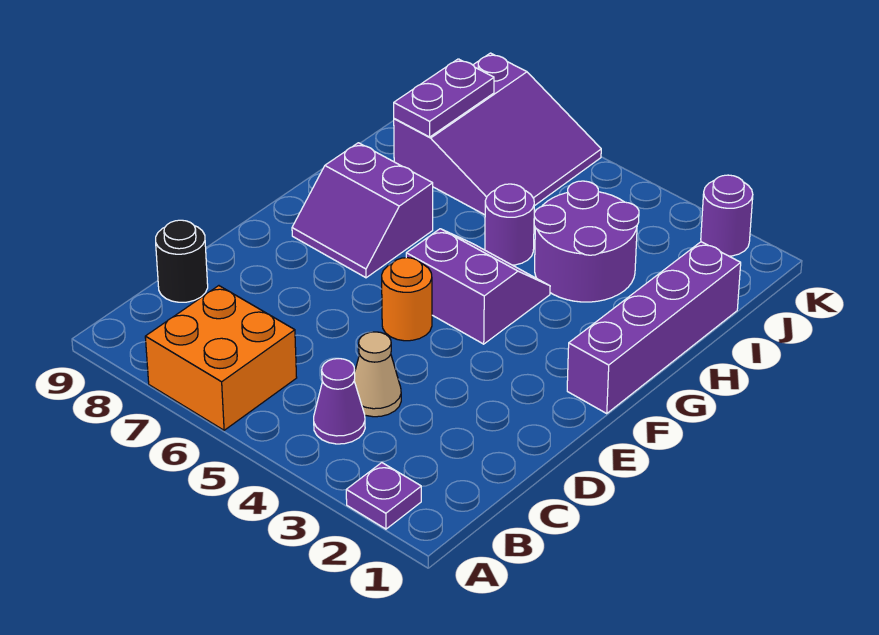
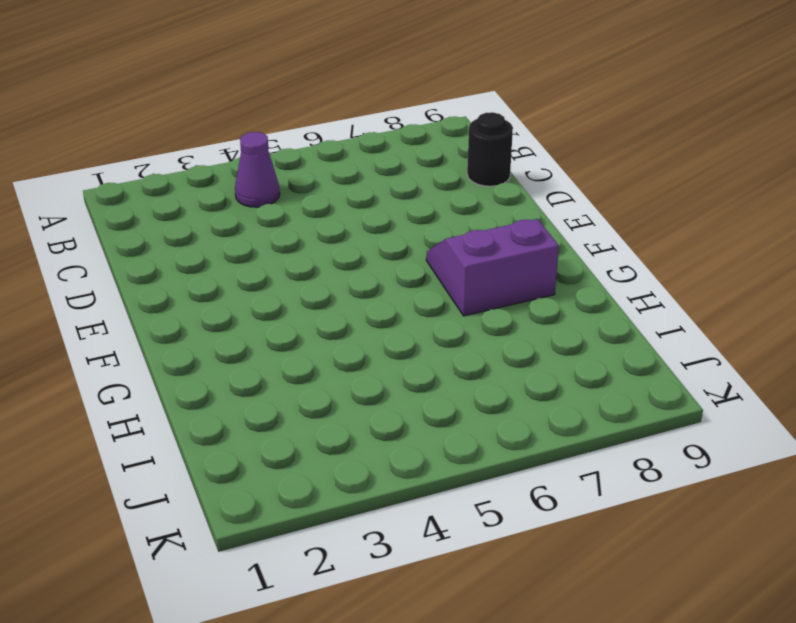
none -> purple 1x1 plate [346,463,421,529]
none -> orange 2x2 brick [145,286,297,430]
none -> tan 1x1 cone [354,332,401,417]

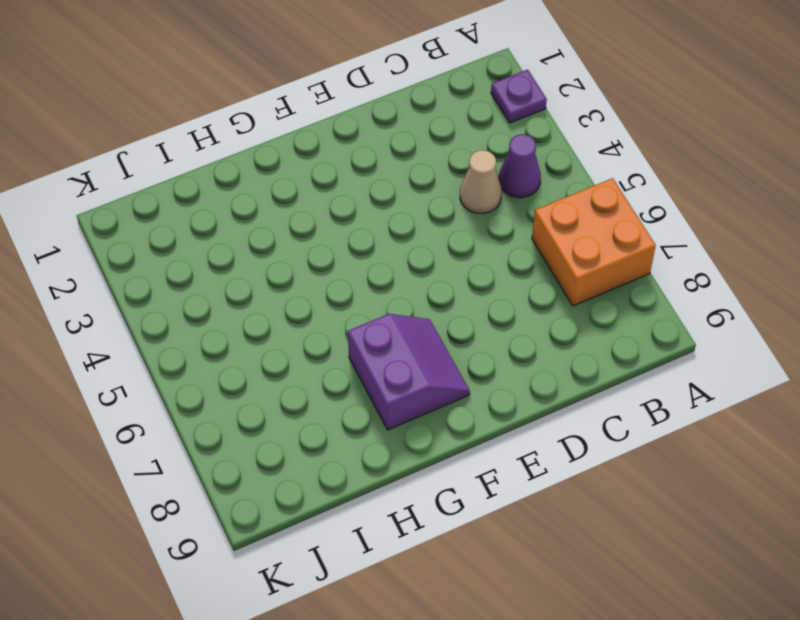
none -> black 1x1 round brick [156,220,208,302]
none -> orange 1x1 round brick [382,258,432,341]
none -> purple 1x4 brick [567,242,741,414]

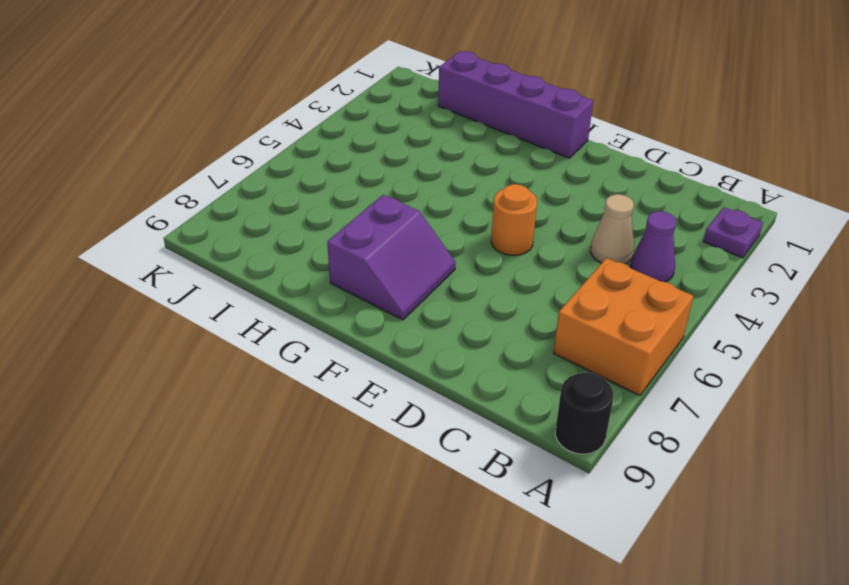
black 1x1 round brick [555,372,614,454] -> black 1x1 round brick moved to [156,220,208,302]
none -> purple 2x2 slope [406,229,550,344]
none -> purple 2x2 round brick [534,181,639,302]
none -> purple 1x1 round brick [485,184,534,265]

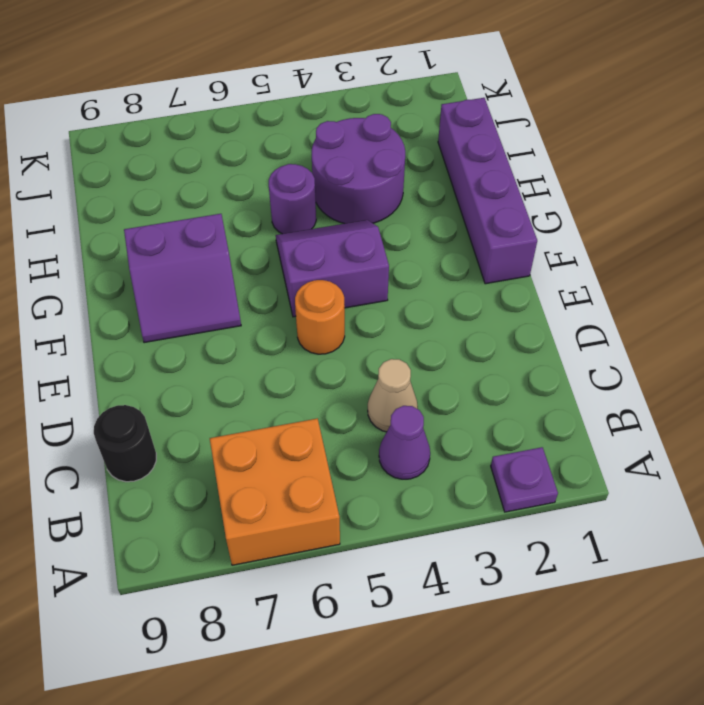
none -> purple 3x3 slope [394,53,601,215]
none -> purple 1x1 round brick [701,175,753,256]
none -> purple 1x2 plate [394,59,494,137]

